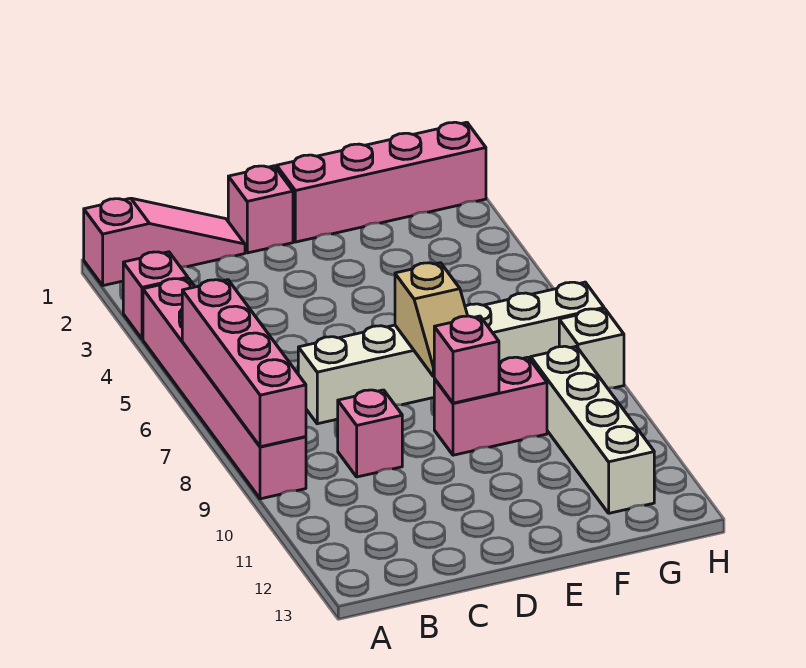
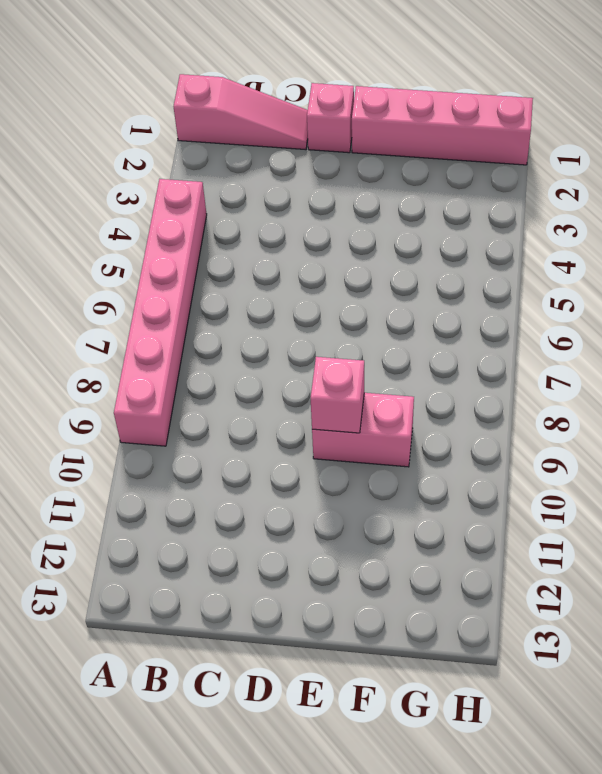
none -> pink 1x1 brick [123,252,188,339]
none -> white 1x6 brick [298,282,604,424]
none -> pink 1x1 brick [337,390,402,477]

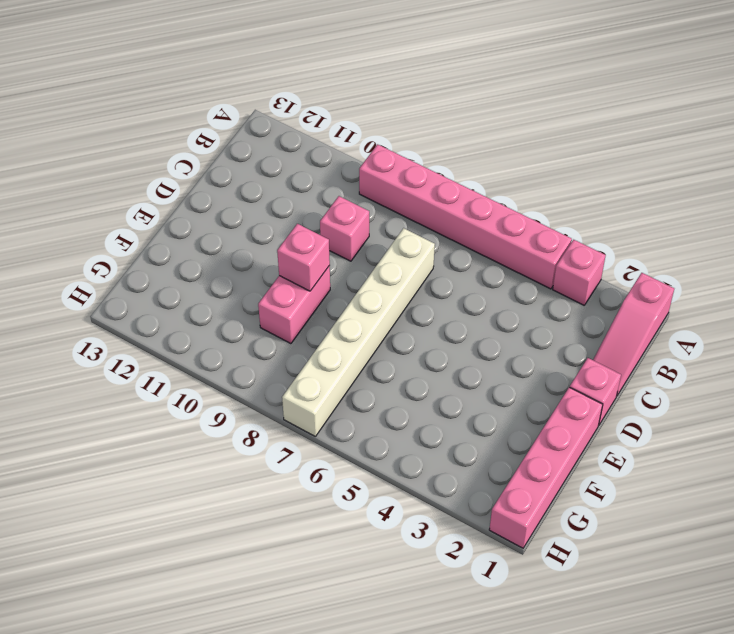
none -> white 1x4 brick [531,346,654,513]
none -> white 1x1 brick [559,309,624,388]
none -> pink 1x4 brick [182,280,306,447]

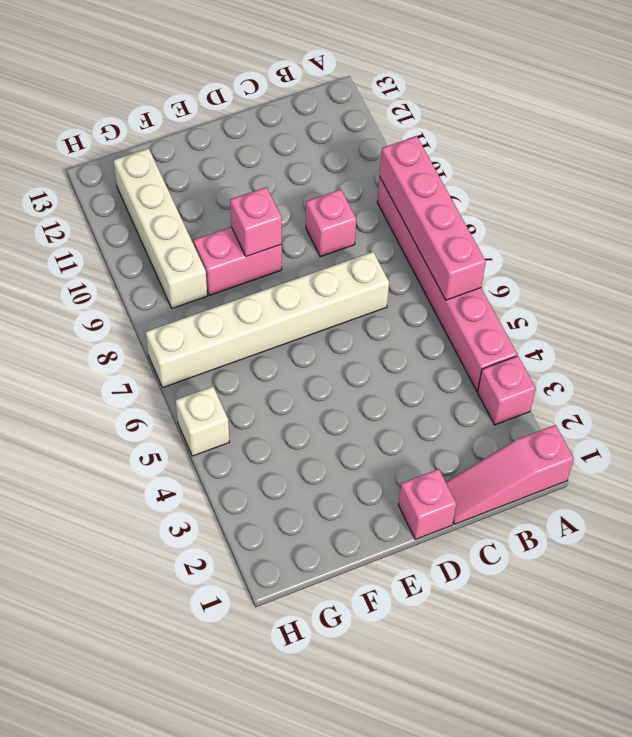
white 1x1 brick [176,387,229,456] -> white 1x1 brick moved to [559,309,624,388]
none -> pink 1x4 brick [277,122,486,242]
none -> tan 1x2 slope [395,263,468,377]

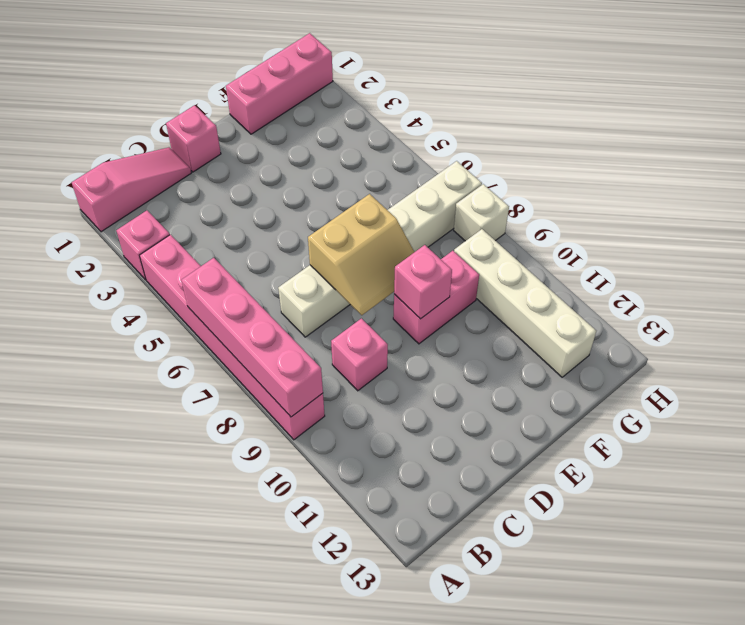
tan 2x2 slope [308,194,414,315] -> tan 1x2 slope [395,263,468,377]
pink 1x3 brick [226,33,333,134] -> pink 1x4 brick [277,122,486,242]

